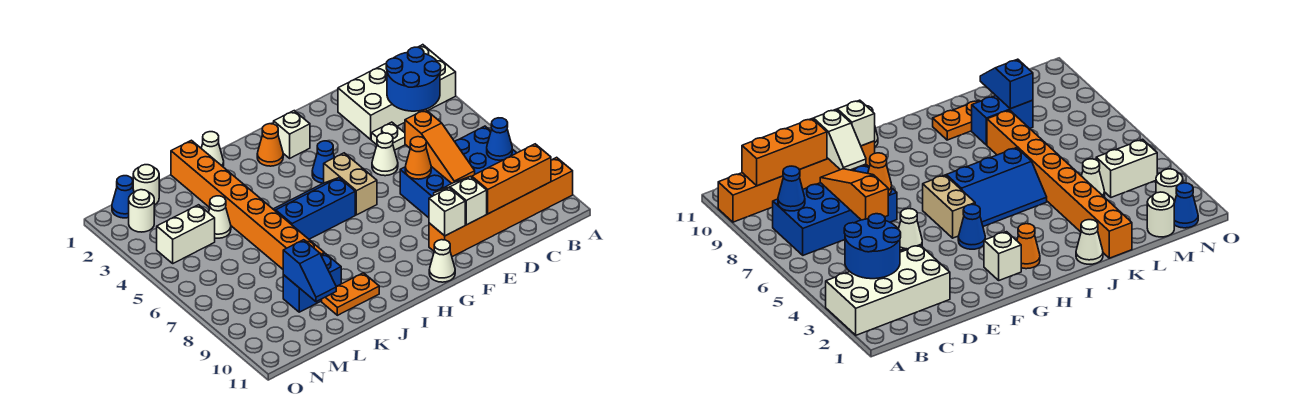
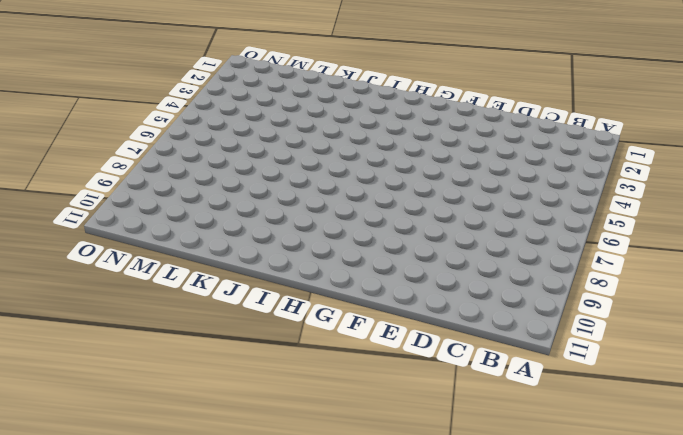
none -> white 2x4 brick [338,45,456,139]
none -> orange 1x6 brick [429,157,573,257]
none -> blue 2x4 brick [400,126,516,218]

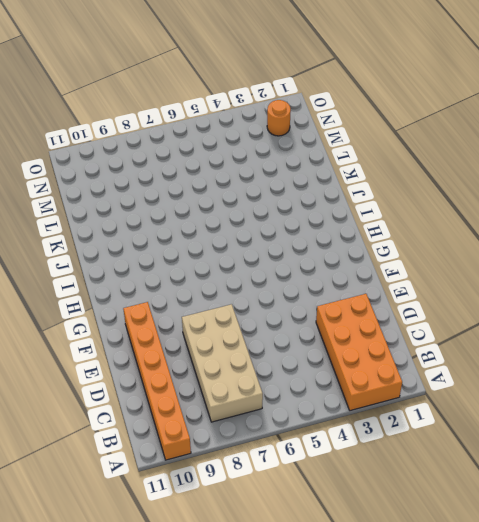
orange 2x4 brick [316,294,402,411] -> white 2x4 brick [338,45,456,139]
tan 2x4 brick [182,304,263,422] -> blue 2x4 brick [400,126,516,218]
orange 1x1 round brick [267,100,291,136] -> white 1x1 round brick [129,190,154,232]
none -> white 1x1 plate [371,122,405,150]
none -> white 1x1 cone [372,133,398,176]
none -> white 1x1 brick [274,111,310,158]

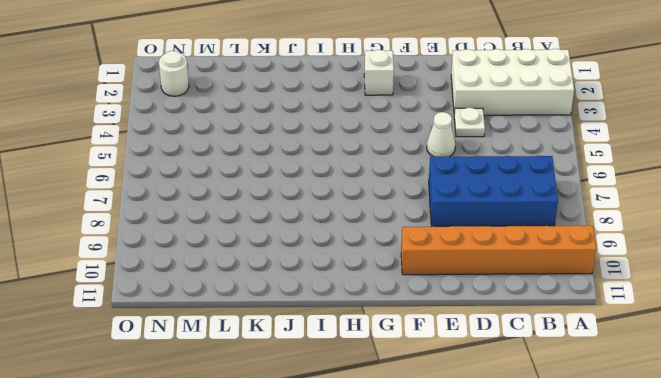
none -> blue 1x1 cone [312,141,335,183]
none -> tan 1x2 brick [324,153,377,215]
none -> white 1x1 cone [429,240,455,282]

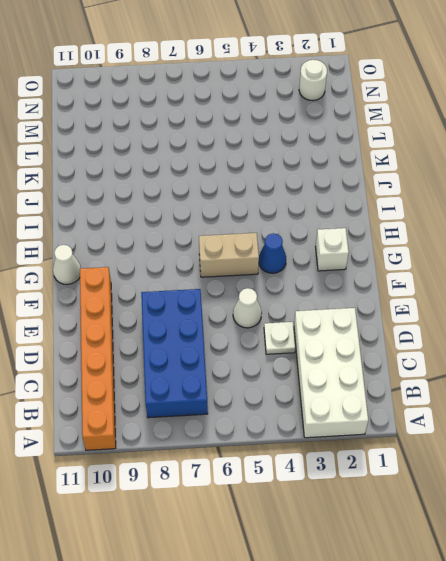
none -> orange 1x1 cone [257,124,283,166]
none -> blue 2x3 slope [273,178,355,239]
none -> white 1x1 cone [201,132,224,166]

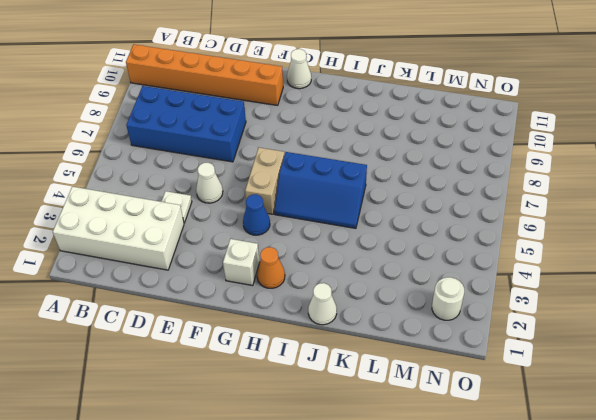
none -> orange 1x2 plate [322,273,379,315]
none -> orange 1x8 brick [171,140,324,269]
none -> blue 1x2 brick [283,253,341,312]

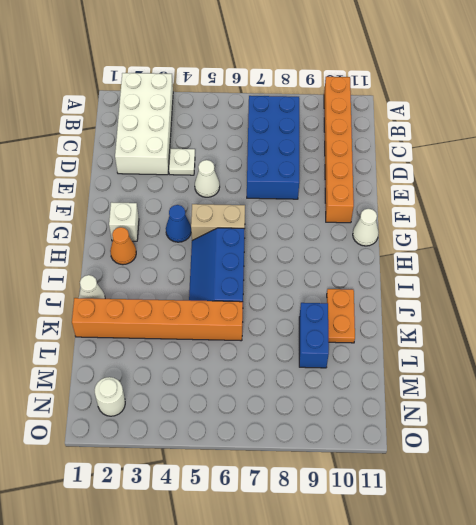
orange 1x6 brick [72,298,243,341] -> orange 1x8 brick [171,140,324,269]
none -> white 1x1 cone [209,196,231,238]
none -> white 1x1 round brick [133,165,159,205]
none -> white 1x2 brick [157,205,215,263]

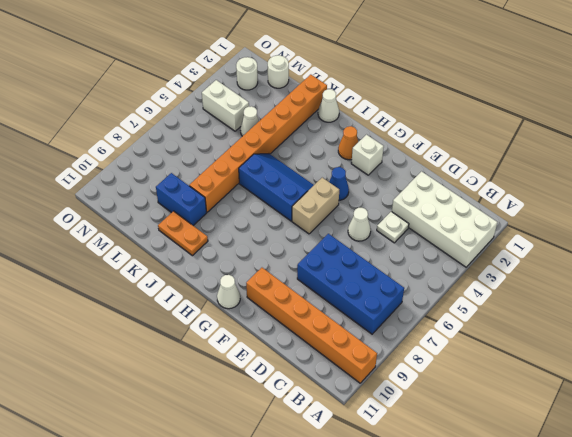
none -> blue 1x1 cone [112,176,134,218]
none -> blue 2x2 round brick [386,47,441,111]
none -> blue 1x1 cone [487,118,512,160]

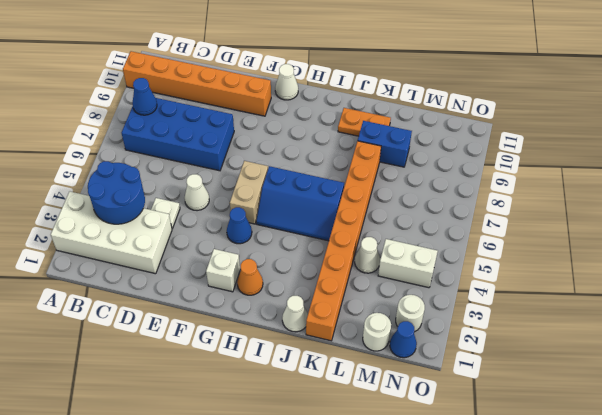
none -> orange 1x3 brick [472,144,551,214]
none -> orange 1x3 slope [405,109,475,183]
none -> orange 1x1 cone [405,137,431,179]

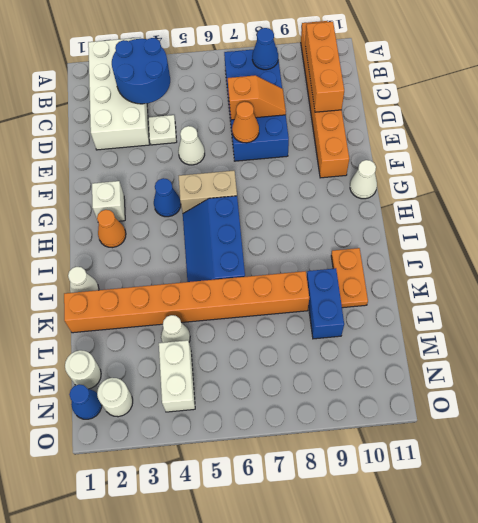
orange 1x2 slope [228,75,286,120] -> orange 1x3 slope [405,109,475,183]
none -> white 1x2 slope [434,176,487,225]
none -> white 1x1 brick [429,188,465,236]
none -> blue 1x2 slope [283,240,336,302]

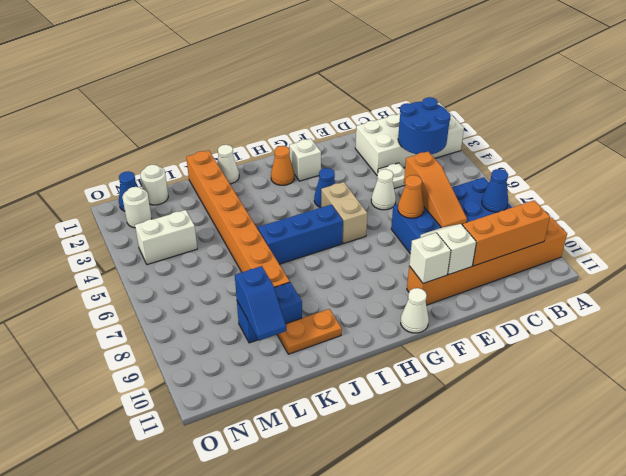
none -> white 1x1 cone [209,196,231,238]

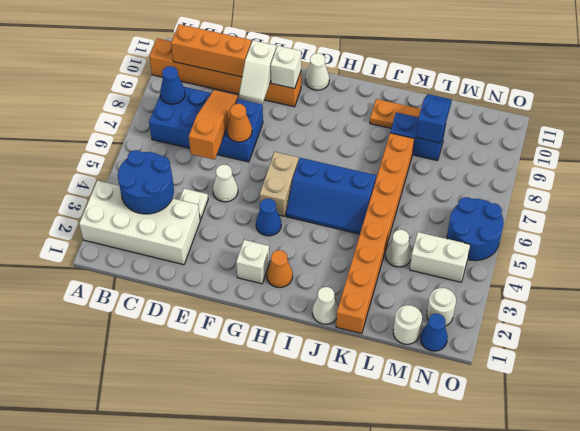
blue 2x2 round brick [447,197,504,261] -> none

